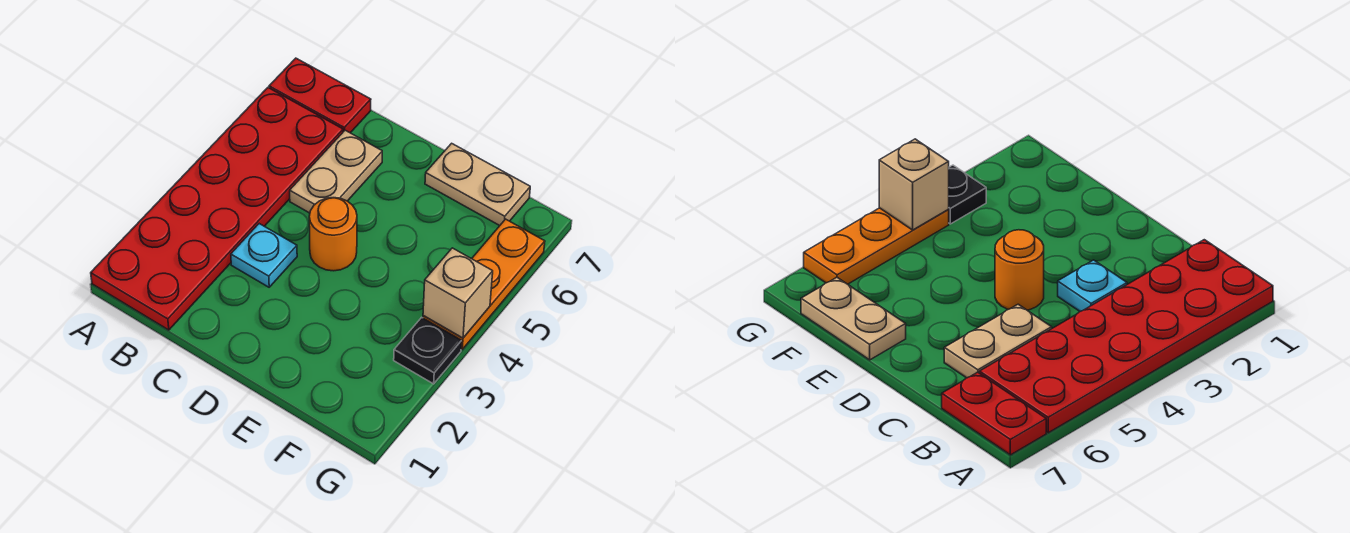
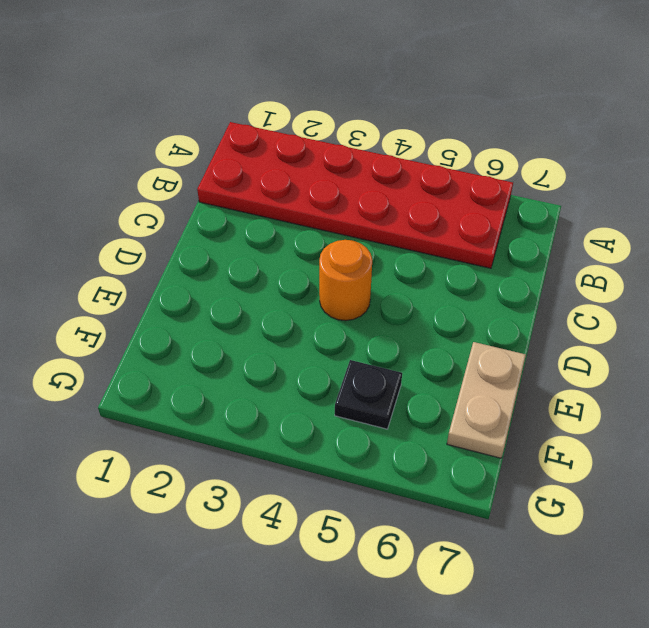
black 1x1 plate [335,360,402,429] -> black 1x1 plate moved to [394,317,462,384]
none -> red 1x2 plate [269,58,371,133]
none -> cyan 1x1 plate [231,224,297,287]

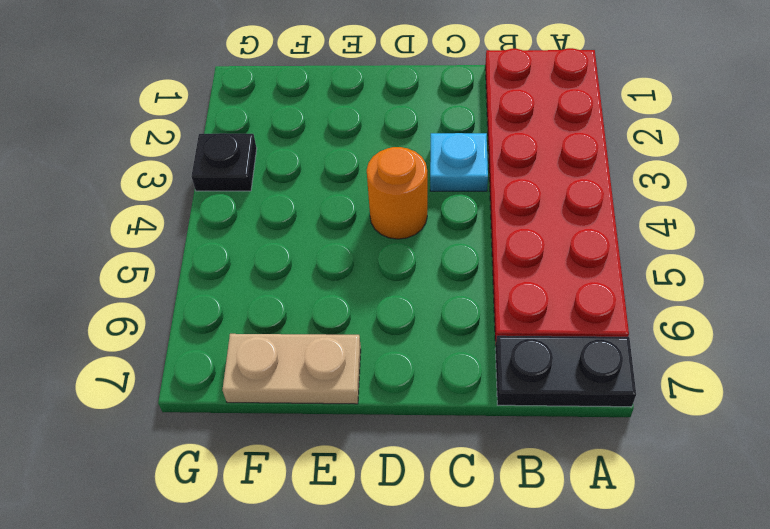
black 1x2 plate [495,336,636,407] -> red 1x2 plate [269,58,371,133]
none -> tan 1x2 plate [290,130,382,213]
none -> orange 1x3 plate [423,219,545,349]

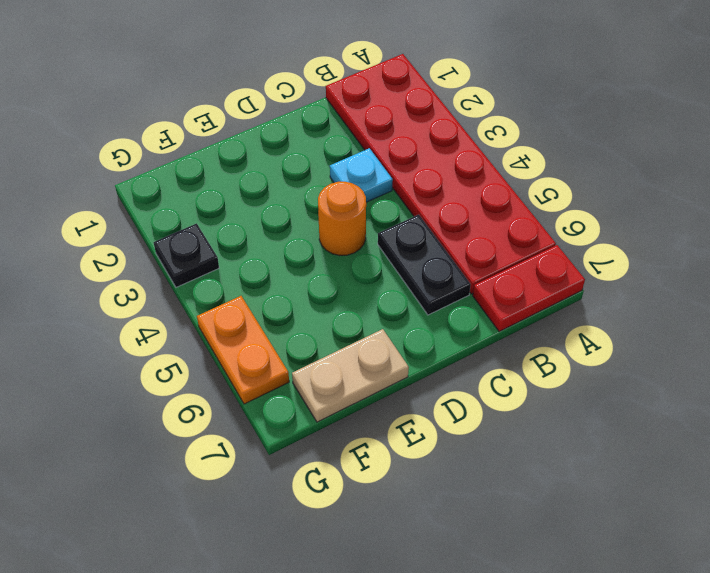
black 1x2 plate [378,215,471,315] -> tan 1x2 plate [290,130,382,213]
orange 1x2 plate [197,296,289,404] -> orange 1x3 plate [423,219,545,349]
none -> tan 1x1 brick [423,248,493,338]

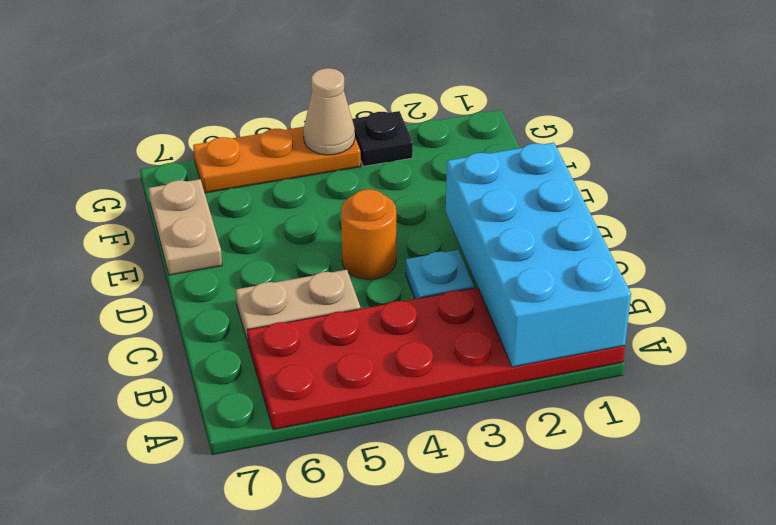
cyan 2x4 brick [446,143,631,367] -> none
tan 1x1 cone [303,68,355,155] -> tan 1x1 brick [423,248,493,338]
none -> red 1x2 plate [269,58,371,133]

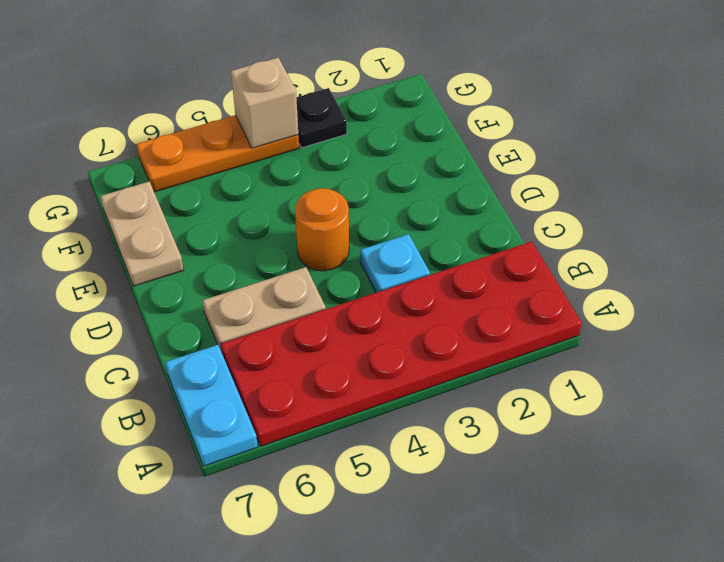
cyan 1x2 plate [165,345,258,466] -> red 1x2 plate [269,58,371,133]

